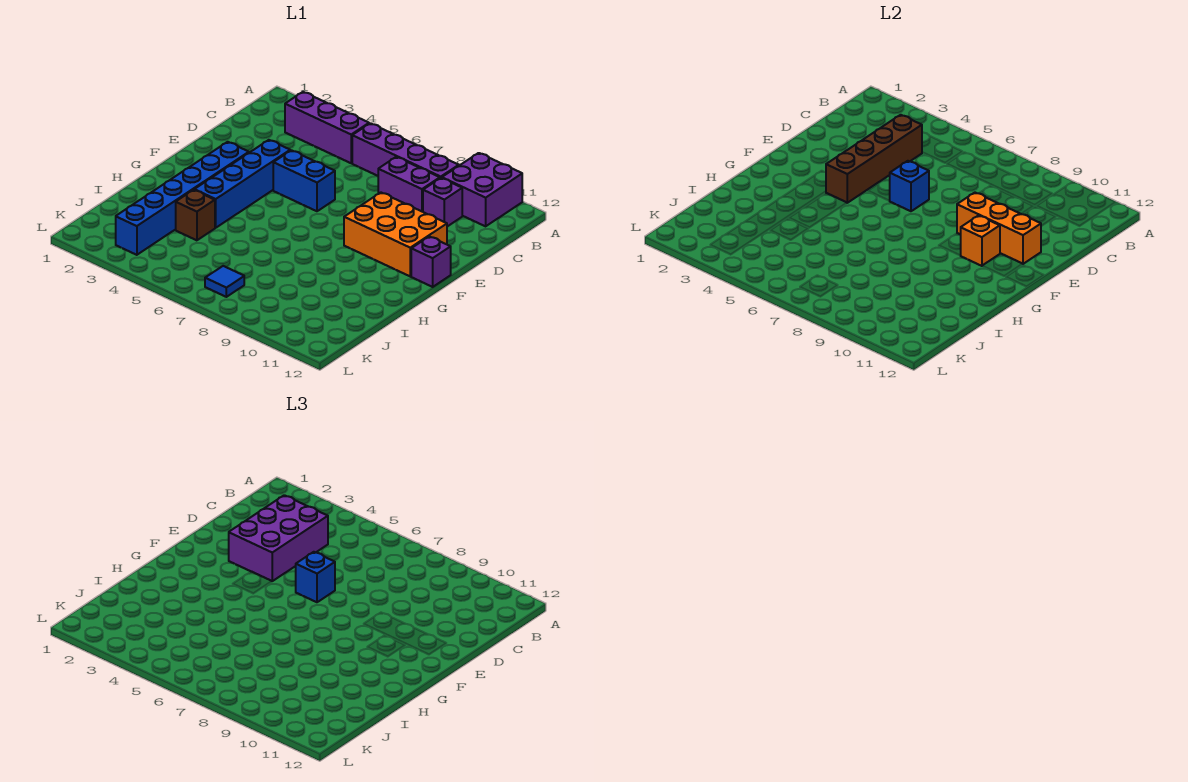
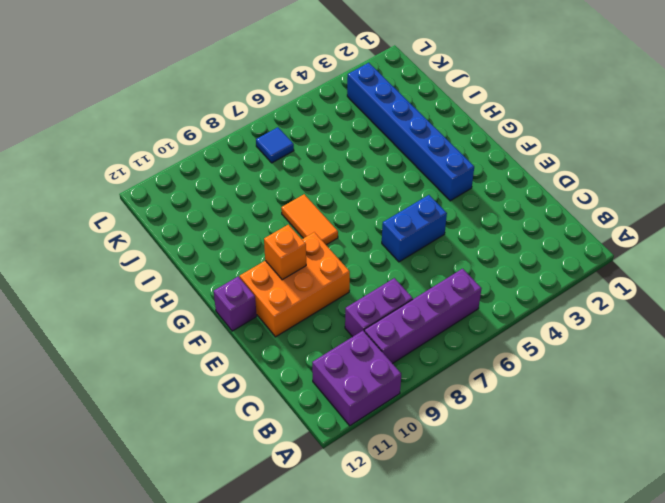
orange 1x2 tile [281,194,338,245] -> none
none -> purple 1x3 brick [285,92,369,163]
none -> purple 1x1 brick [423,178,462,227]
none -> blue 1x4 brick [194,140,290,228]

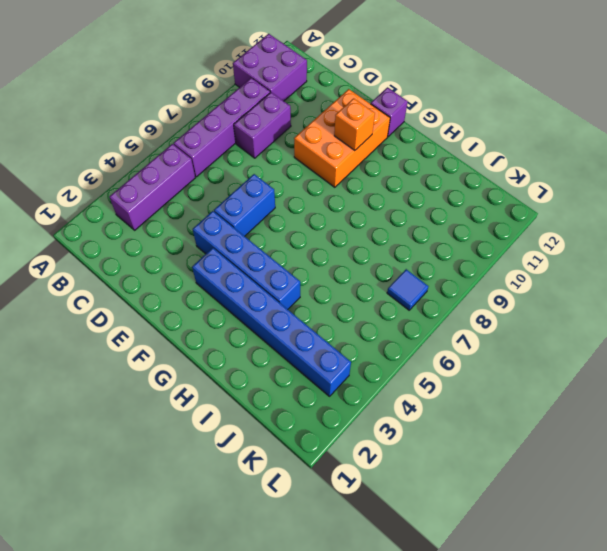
none -> purple 1x1 brick [423,178,462,227]
none -> brown 1x1 brick [176,190,215,240]
none -> brown 1x4 brick [826,115,922,203]

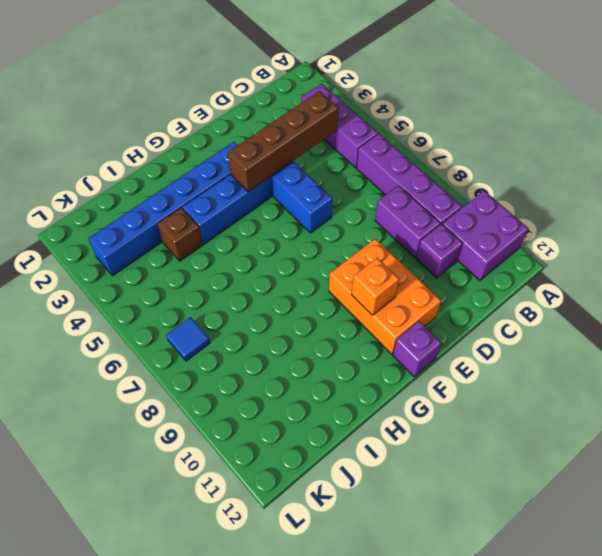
none -> blue 1x1 brick [890,161,929,211]
none -> orange 1x3 brick [957,193,1041,264]
none -> purple 2x3 brick [229,495,328,581]

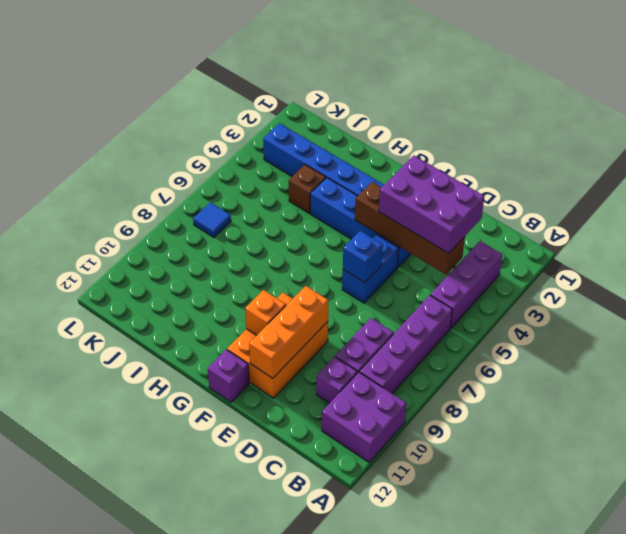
none -> blue 1x1 brick [296,552,335,602]

